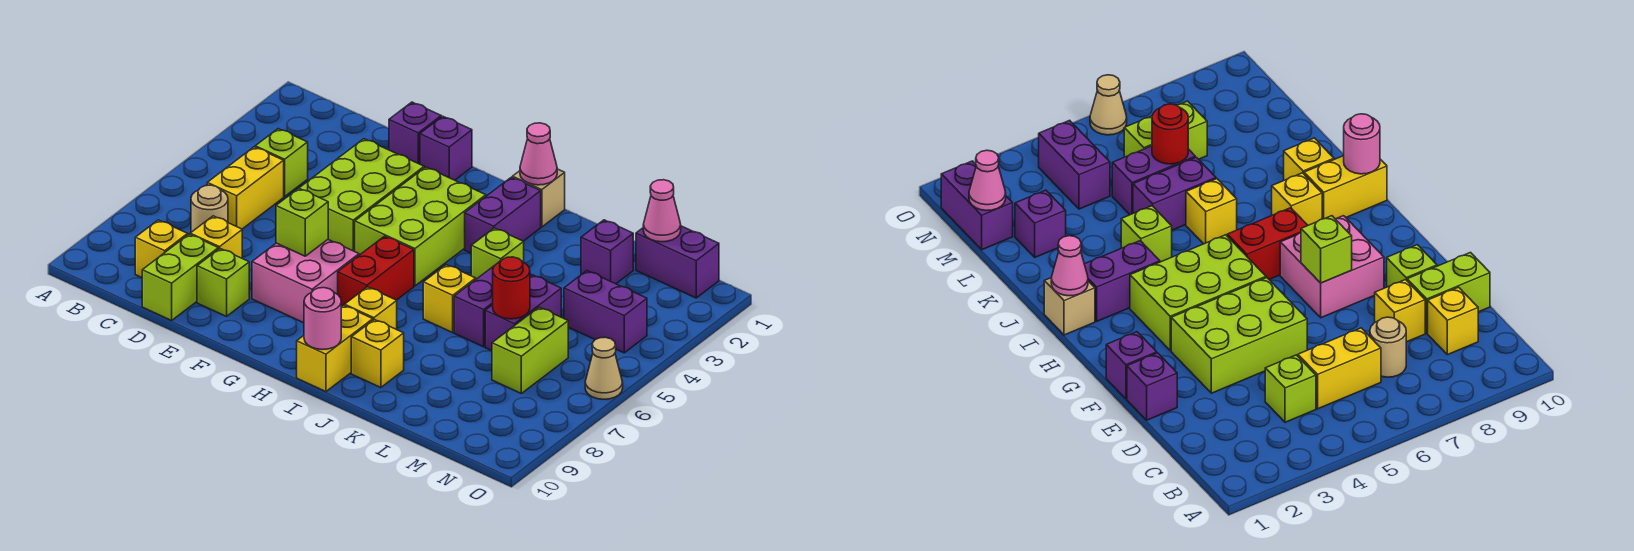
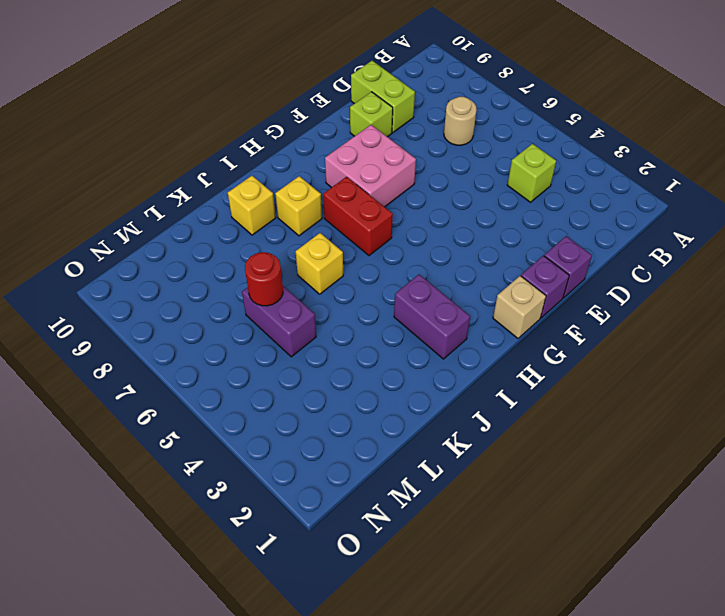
tan 1x1 brick [493,276,546,338] -> tan 1x1 brick moved to [512,169,565,227]
none -> yellow 1x2 brick [207,147,284,229]
none -> yellow 1x1 brick [135,220,188,278]
none -> yellow 1x1 brick [190,216,242,258]
none -> lime 2x3 brick [300,139,424,251]

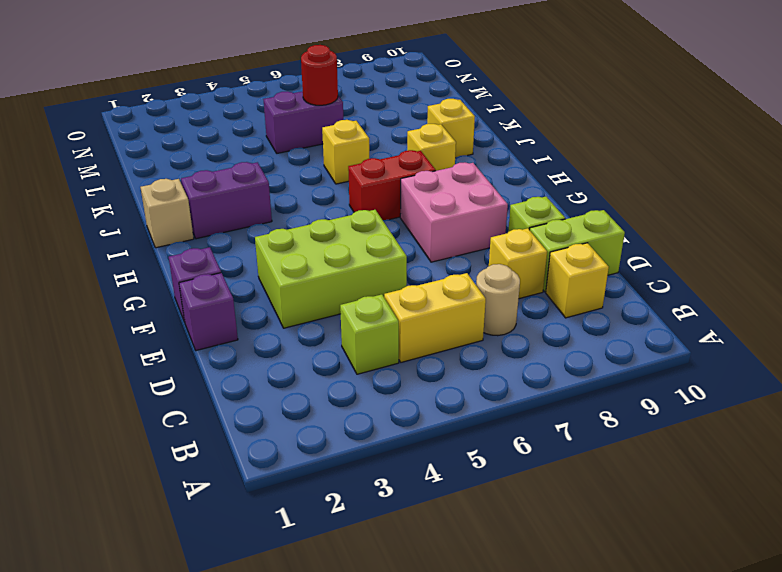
none -> lime 2x3 brick [355,167,486,286]
none -> yellow 1x2 brick [297,305,373,392]
none -> lime 1x1 brick [471,228,524,279]
none -> purple 1x2 brick [454,261,531,347]

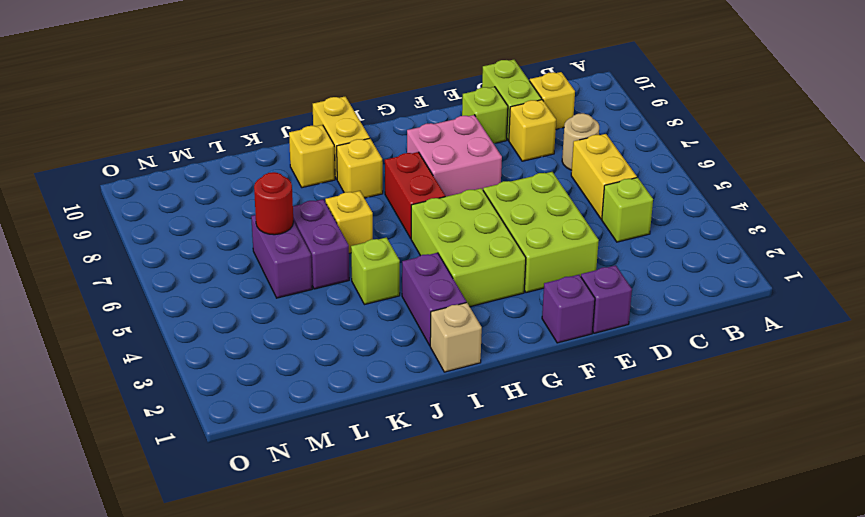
none -> purple 1x1 brick [581,220,633,284]
none -> purple 1x2 brick [636,226,719,298]
none -> purple 1x2 brick [564,271,647,353]
none -> lime 1x2 brick [492,307,568,393]

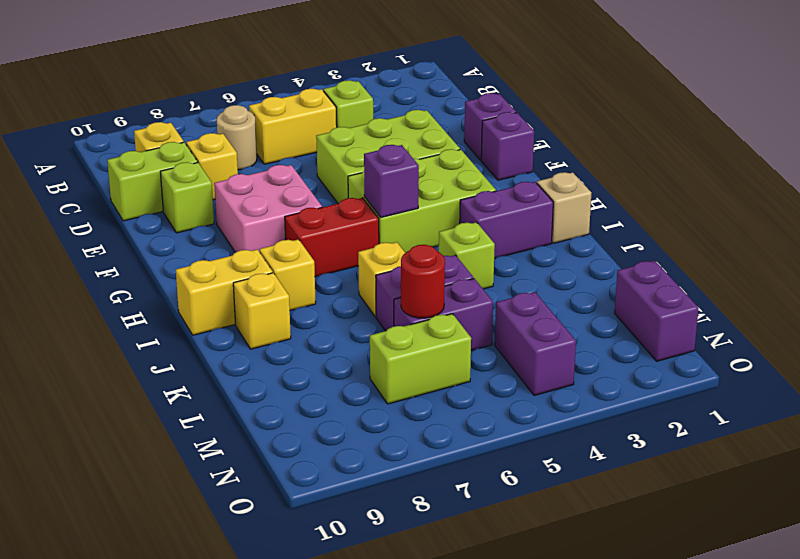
purple 1x1 brick [364,145,419,217] -> purple 1x1 brick moved to [581,220,633,284]
none -> tan 1x1 cone [585,337,623,399]
none -> lime 1x1 brick [276,188,328,256]
none -> pink 1x1 cone [520,123,557,185]
none -> pink 1x1 round brick [304,288,341,350]

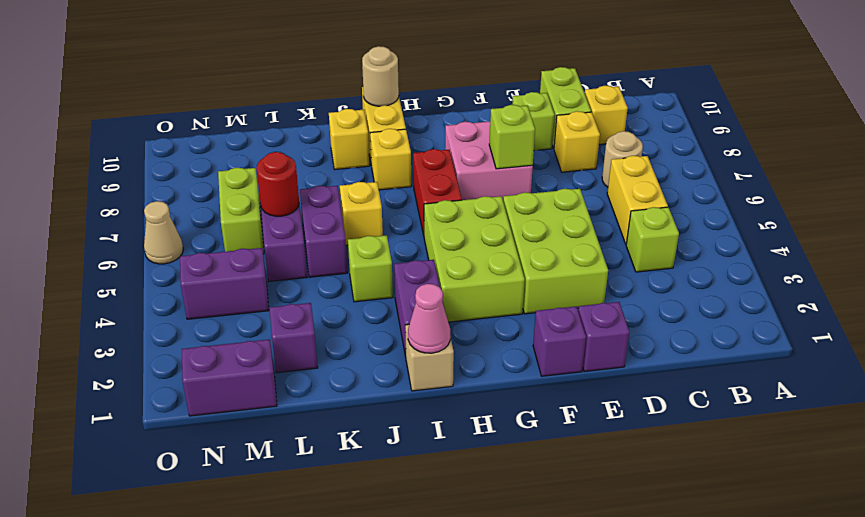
tan 1x1 round brick [362,46,399,106] -> pink 1x1 round brick [304,288,341,350]
none -> pink 1x1 cone [643,180,681,242]

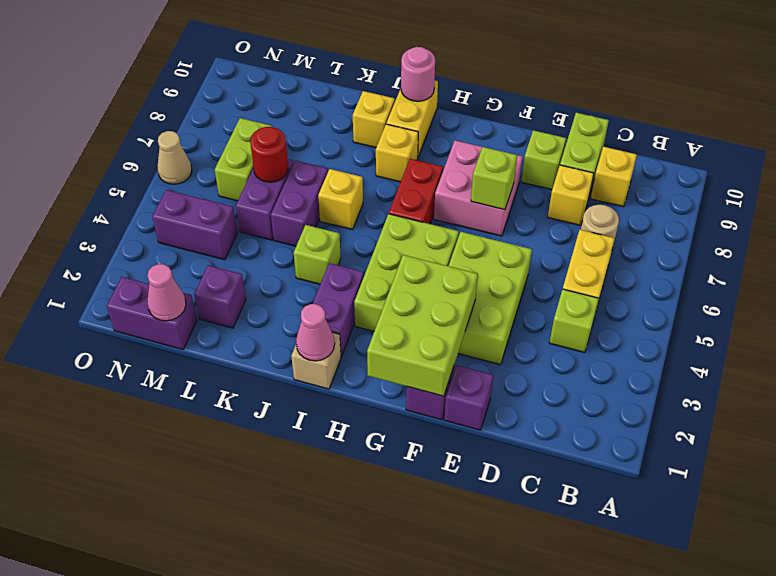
lime 2x3 brick [367,255,478,396] -> none

